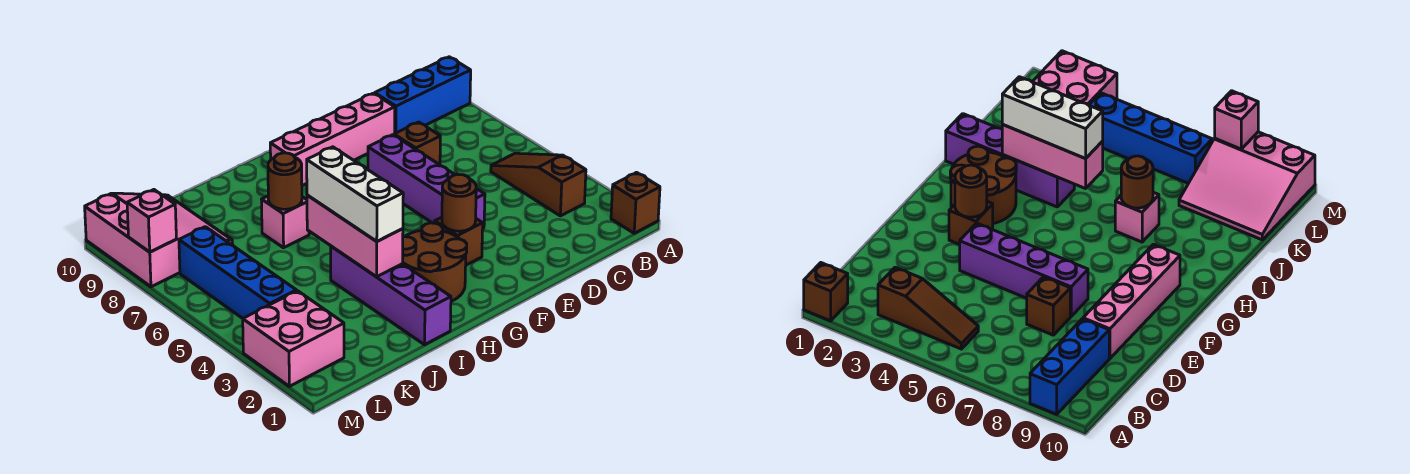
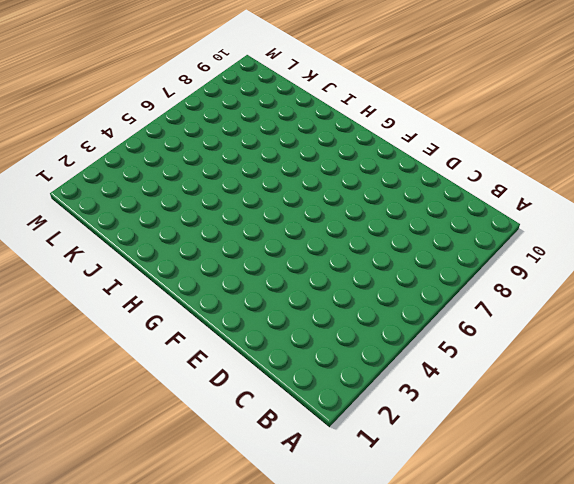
none -> brown 1x1 brick [611,173,660,233]
none -> blue 1x3 brick [375,57,471,133]
none -> brown 1x3 slope [491,153,586,216]

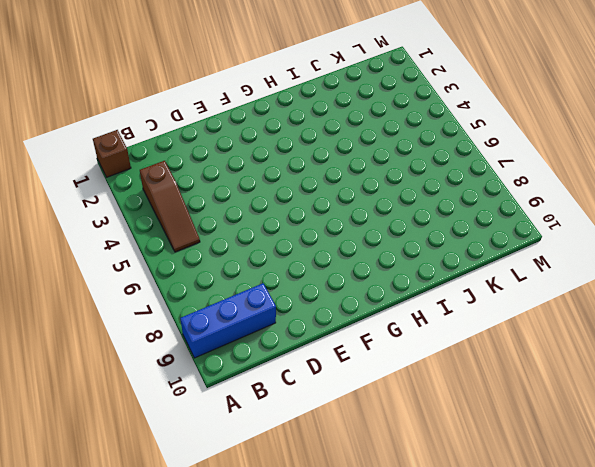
none -> brown 1x1 brick [394,122,440,165]
none -> pink 1x4 brick [270,93,395,186]
none -> purple 1x4 brick [368,135,485,228]

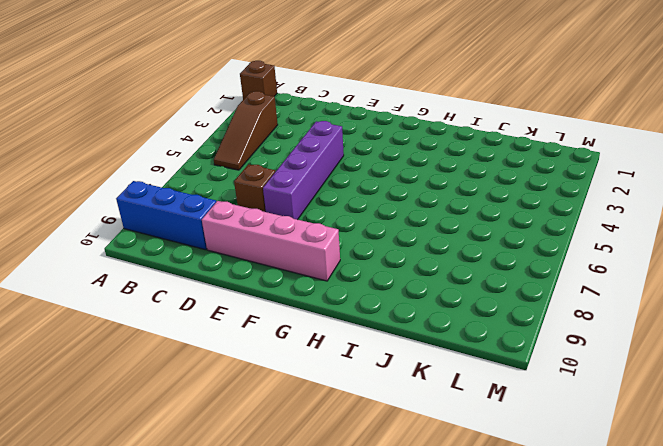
none -> brown 1x1 brick [435,217,483,265]
none -> brown 2x2 round brick [403,223,467,301]
none -> purple 1x4 brick [331,246,451,345]

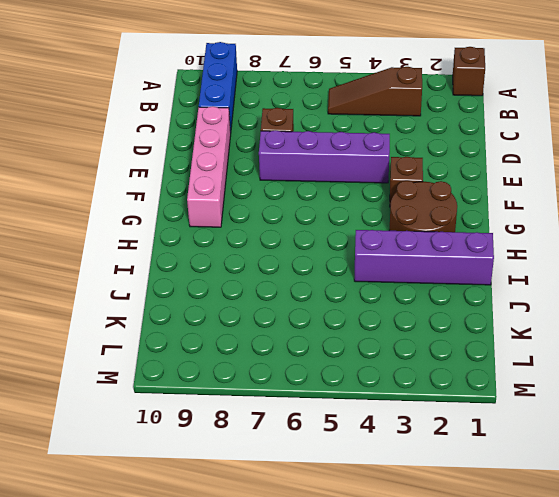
none -> pink 1x1 brick [262,196,309,248]
none -> pink 3x3 slope [85,193,233,287]
none -> pink 2x2 brick [243,291,344,386]

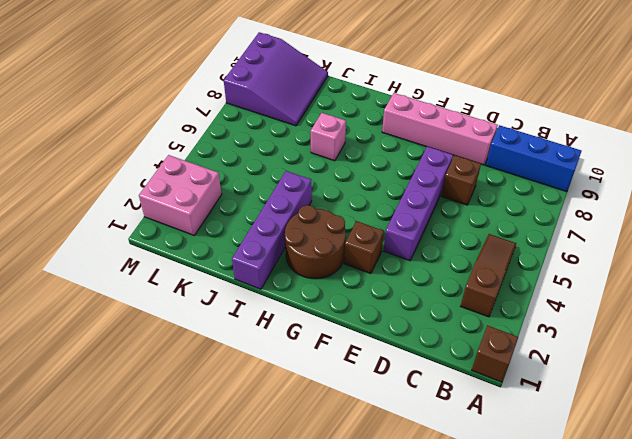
purple 3x3 slope [224,32,328,126] -> pink 3x3 slope [85,193,233,287]
none -> blue 1x4 brick [179,227,296,318]
none -> brown 1x1 round brick [442,174,476,231]
none -> pink 1x3 brick [307,195,403,277]

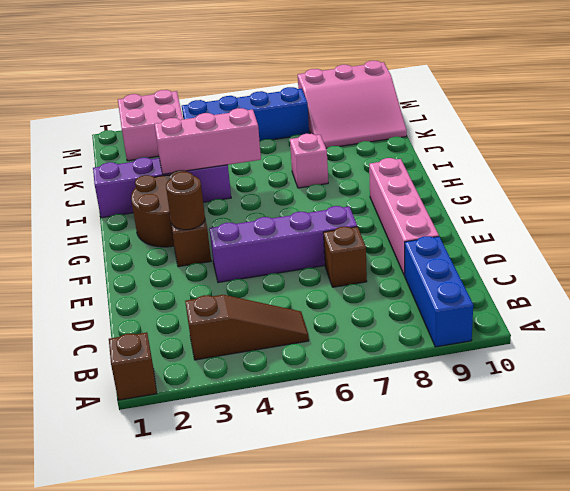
none -> brown 1x1 round brick [268,153,302,209]
none -> pink 1x1 brick [127,190,176,252]
none -> white 1x3 brick [307,147,403,241]

